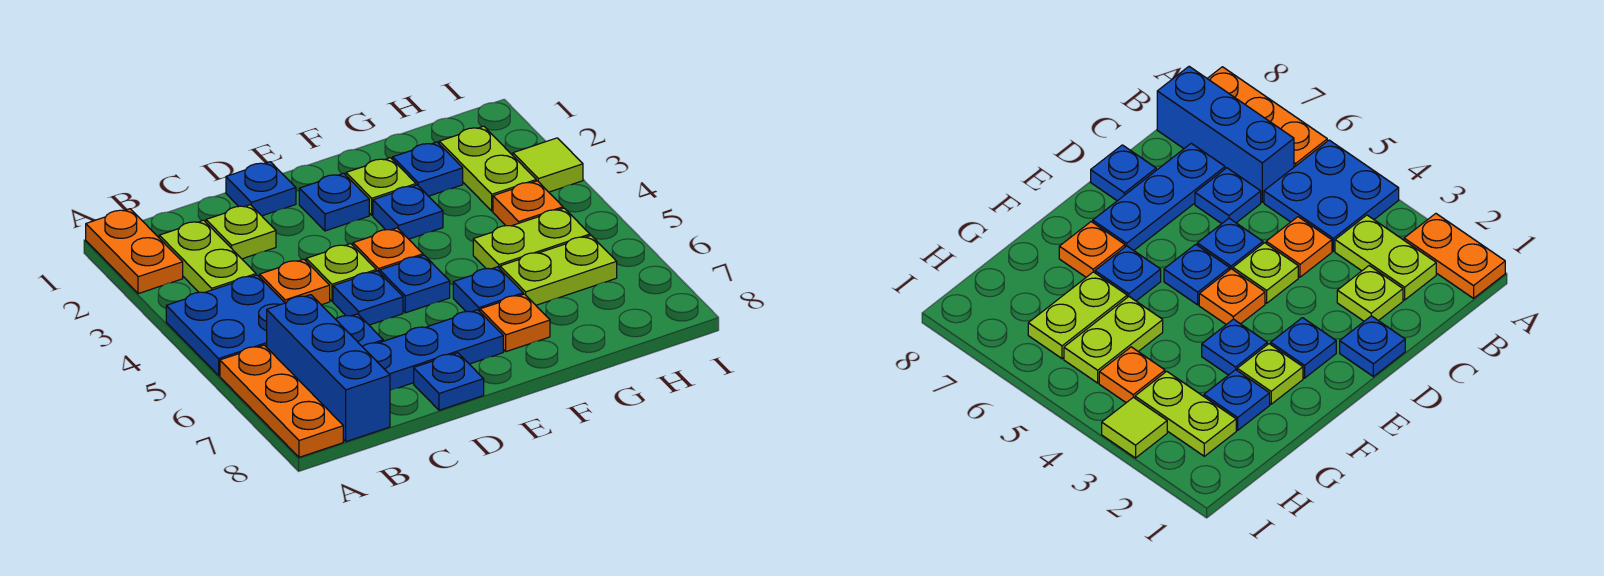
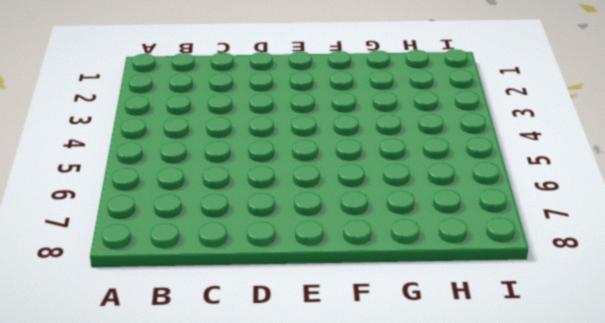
none -> orange 1x2 plate [86,209,183,294]
none -> blue 2x2 plate [166,275,285,375]
none -> orange 1x3 plate [220,345,343,457]

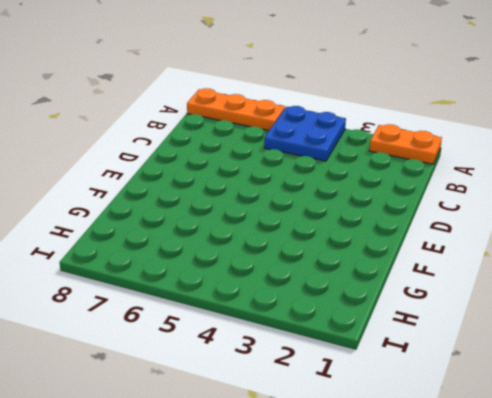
none -> lime 1x2 plate [159,220,256,293]
none -> blue 1x3 brick [267,295,390,442]
none -> lime 1x1 plate [206,205,276,259]

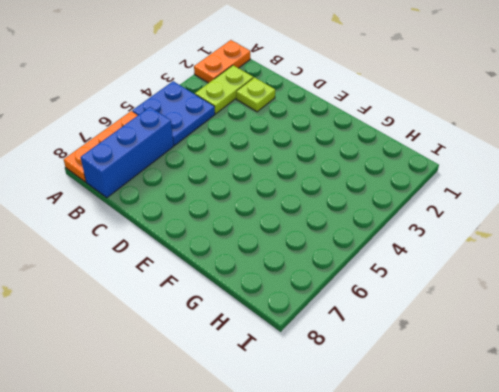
none -> orange 1x1 plate [260,259,330,305]
none -> blue 1x1 plate [336,314,383,347]
none -> blue 1x3 plate [363,310,503,390]

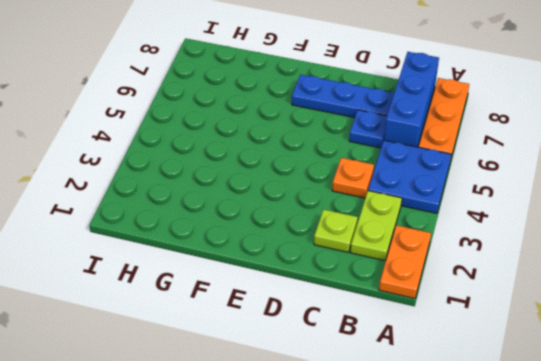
none -> blue 1x1 plate [226,162,296,216]
none -> lime 1x1 plate [306,244,376,301]
none -> blue 1x1 plate [333,271,403,325]

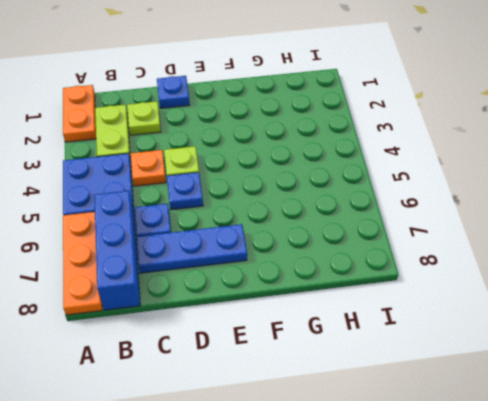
none -> blue 1x1 plate [414,353,484,410]
none -> blue 1x1 plate [299,173,369,231]
none -> orange 1x1 plate [353,228,423,273]

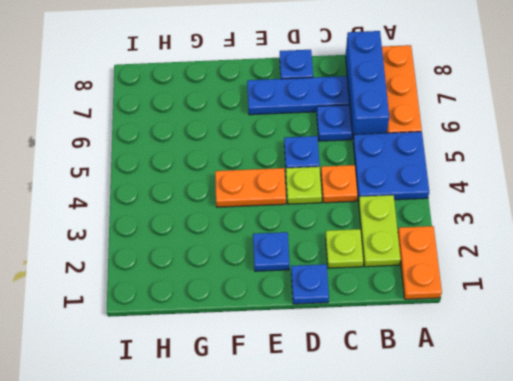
orange 1x2 plate [215,168,286,207] -> orange 1x1 plate [353,228,423,273]
none -> blue 1x1 plate [380,255,450,313]
none -> lime 1x1 plate [346,158,416,215]
none -> blue 1x1 plate [373,185,443,239]

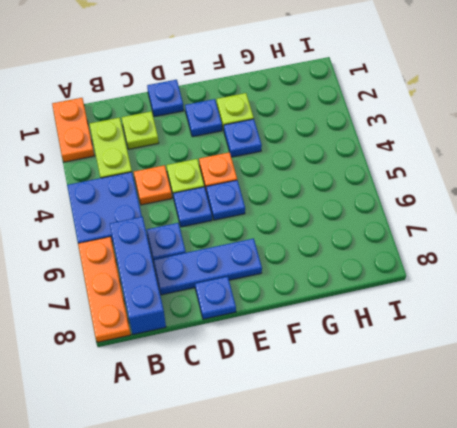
none -> blue 1x1 plate [453,267,523,312]
none -> orange 1x1 plate [480,294,550,352]
none -> blue 1x1 plate [393,142,463,196]

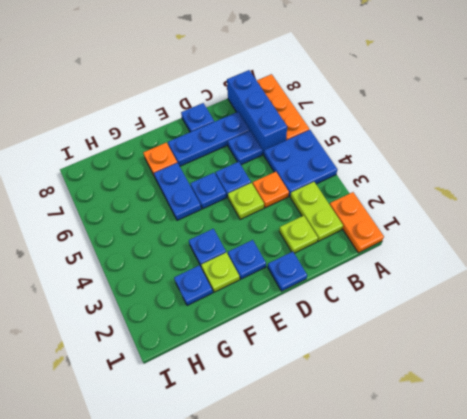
blue 1x2 plate [154,163,201,220] -> blue 1x1 plate [453,267,523,312]
none -> orange 1x1 plate [353,228,423,273]
none -> lime 1x2 plate [473,208,590,269]
none -> lime 1x2 plate [500,236,617,305]

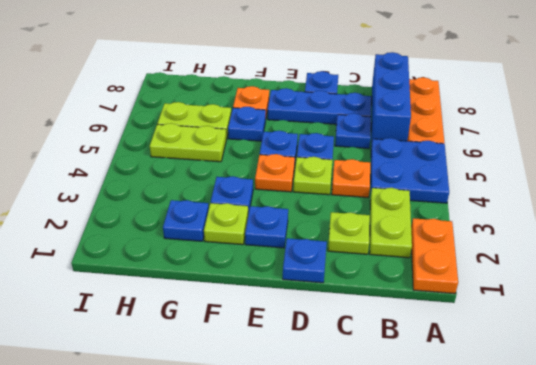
none -> lime 1x2 plate [439,126,536,211]
none -> orange 1x1 plate [493,181,563,226]
none -> lime 1x1 tile [513,138,583,192]

